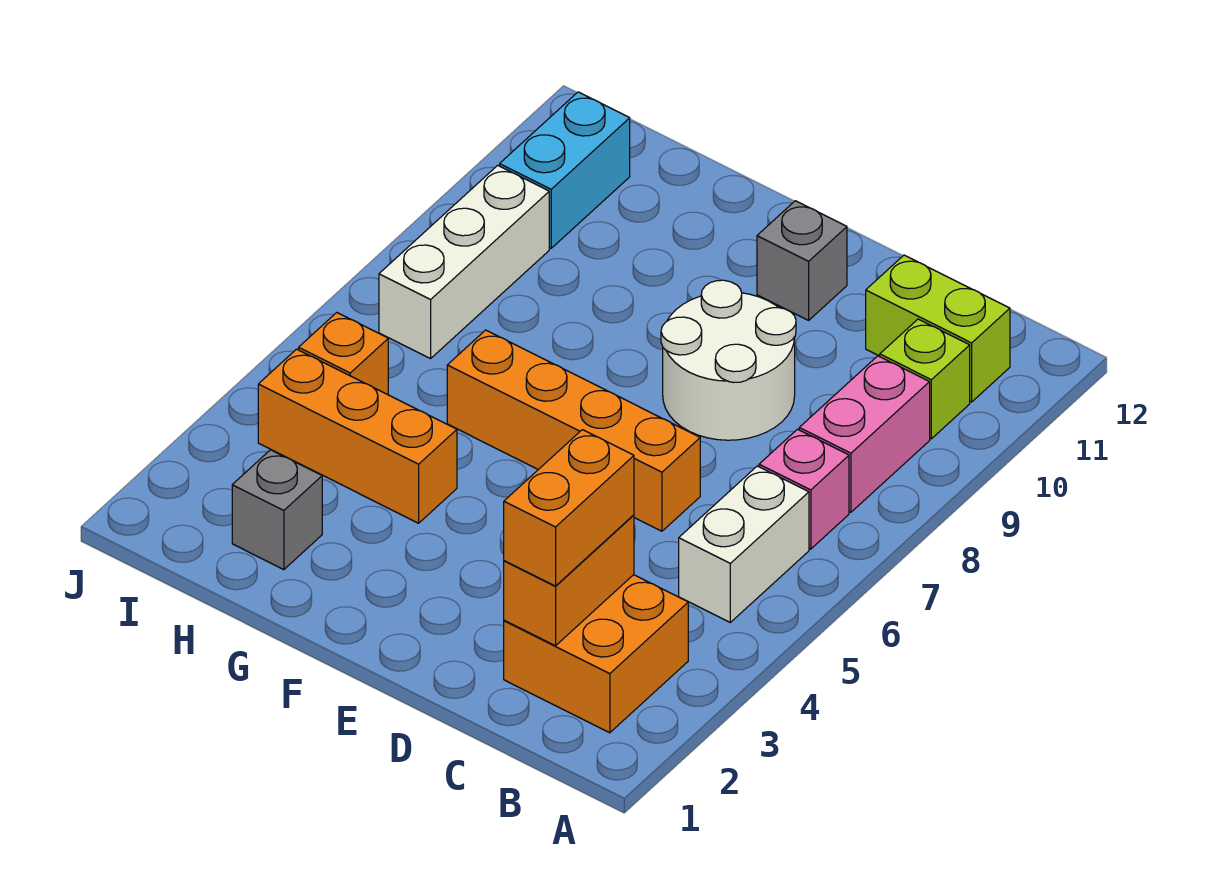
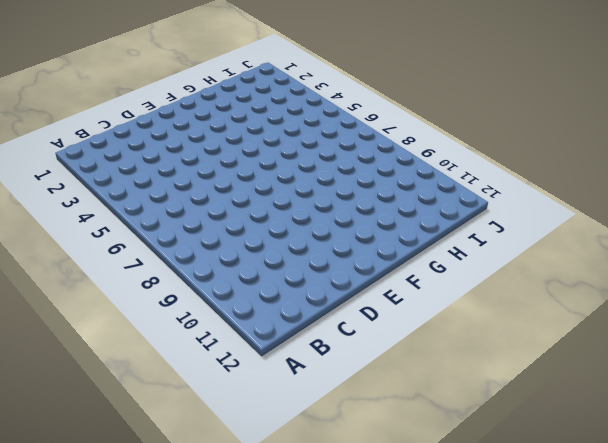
none -> orange 2x2 brick [504,575,688,733]
none -> white 1x2 brick [679,466,809,622]
none -> pink 1x1 brick [759,429,849,549]

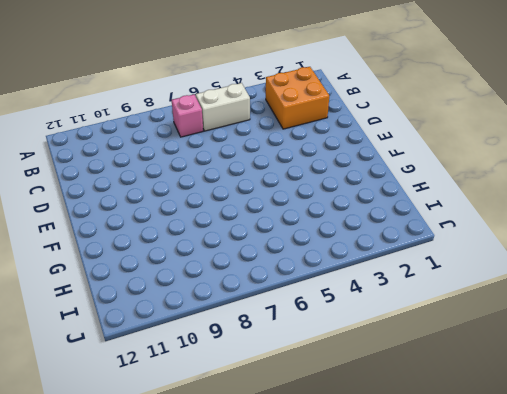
none -> pink 1x2 brick [799,356,930,512]
none -> lime 1x1 brick [880,319,970,439]
none -> lime 1x2 brick [866,255,1010,402]

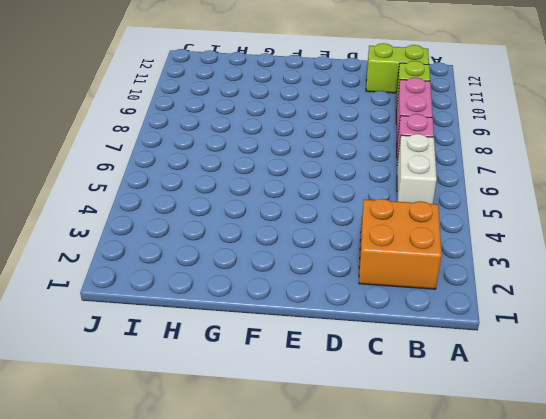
none -> orange 1x4 brick [447,330,700,531]
none -> white 2x2 round brick [661,280,796,440]
none -> grey 1x1 brick [757,201,847,320]

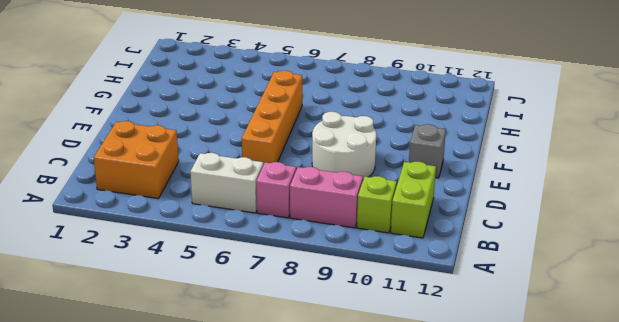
none -> orange 1x3 brick [258,349,457,523]
none -> grey 1x1 brick [232,450,322,570]
none -> orange 1x1 brick [299,313,388,395]

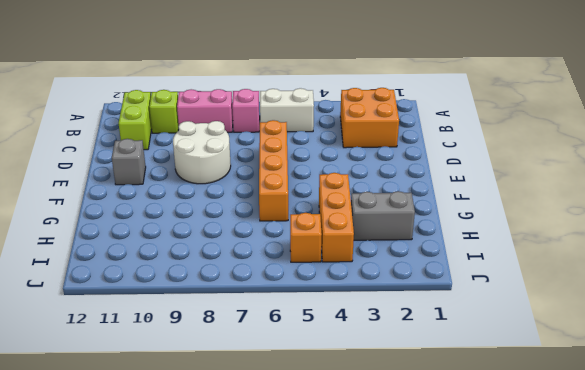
grey 1x2 brick [351,191,415,240] -> grey 1x1 brick [232,450,322,570]
none -> white 1x3 brick [379,165,549,359]
none -> cyan 1x2 brick [500,92,630,248]
none -> orange 1x2 brick [504,515,634,646]

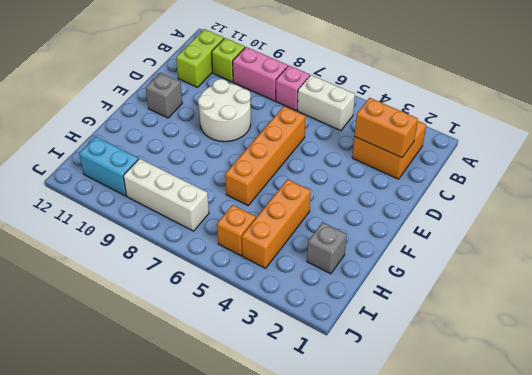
none -> orange 1x2 brick [504,430,634,586]

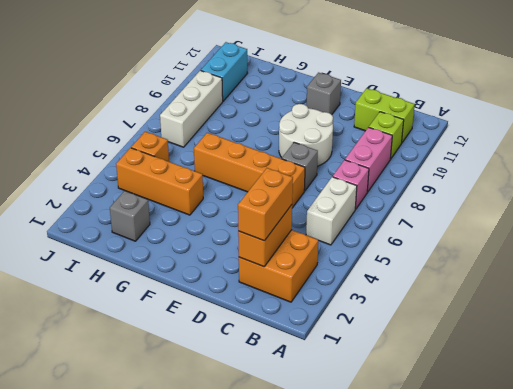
grey 1x1 brick [282,142,318,191] -> none

